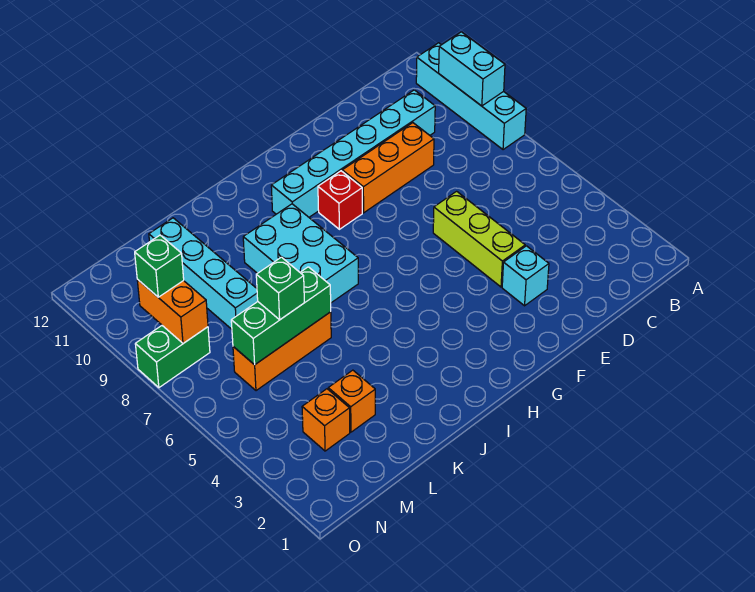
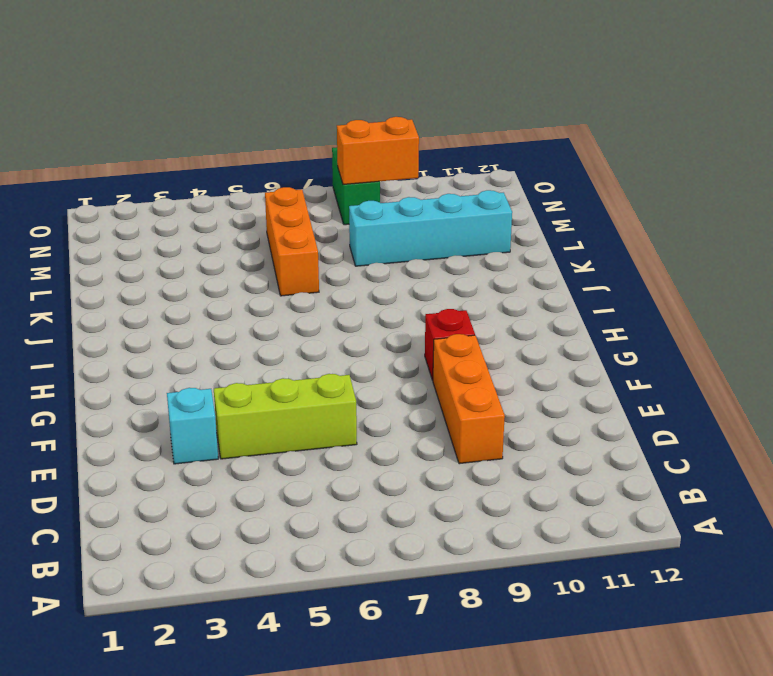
none -> cyan 1x4 brick [416,43,526,150]
none -> cyan 1x6 brick [271,90,435,217]
none -> cyan 2x3 brick [243,204,358,303]

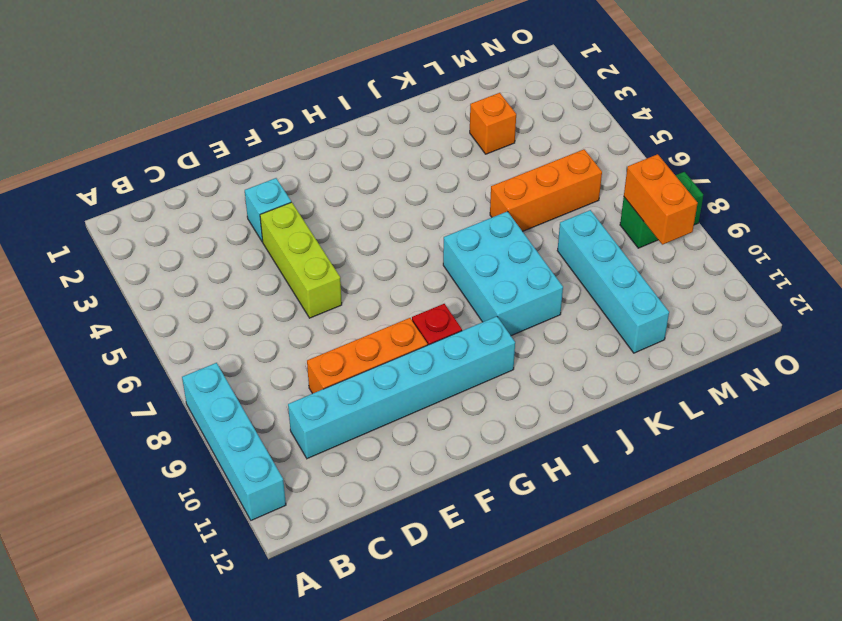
none -> orange 1x1 brick [302,389,350,451]
none -> cyan 1x2 brick [439,32,505,106]
none -> green 1x3 brick [231,267,331,365]

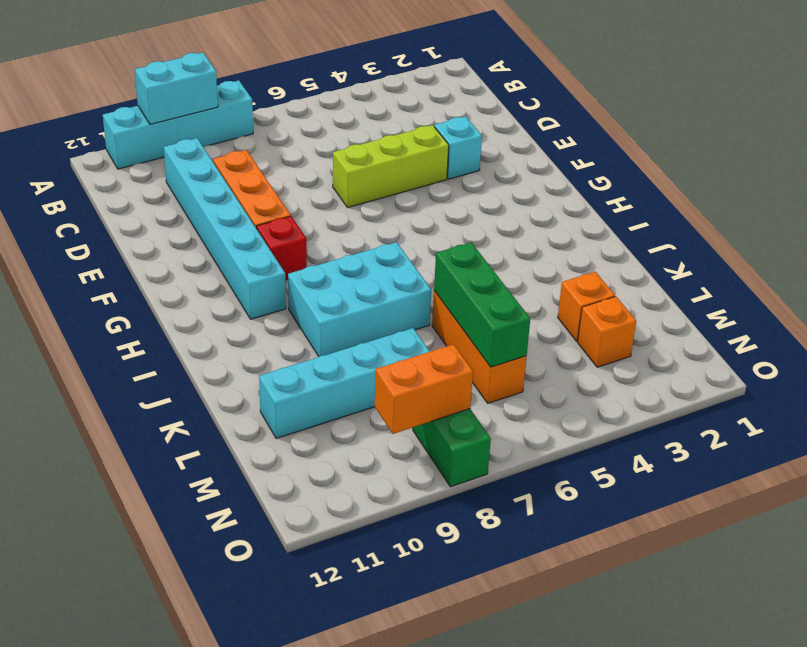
none -> green 1x1 brick [256,257,304,320]
none -> green 1x1 brick [135,235,184,297]

